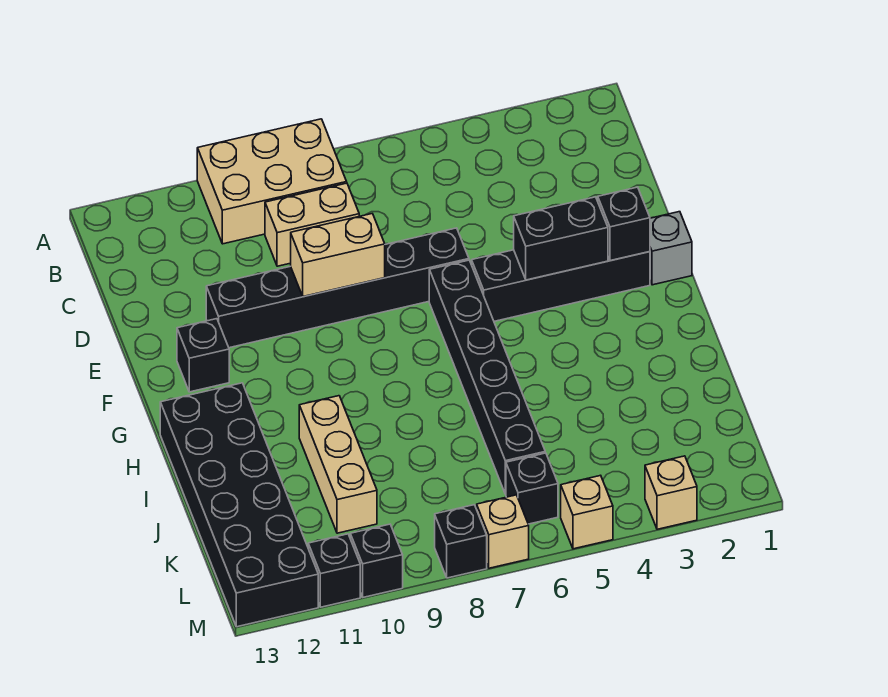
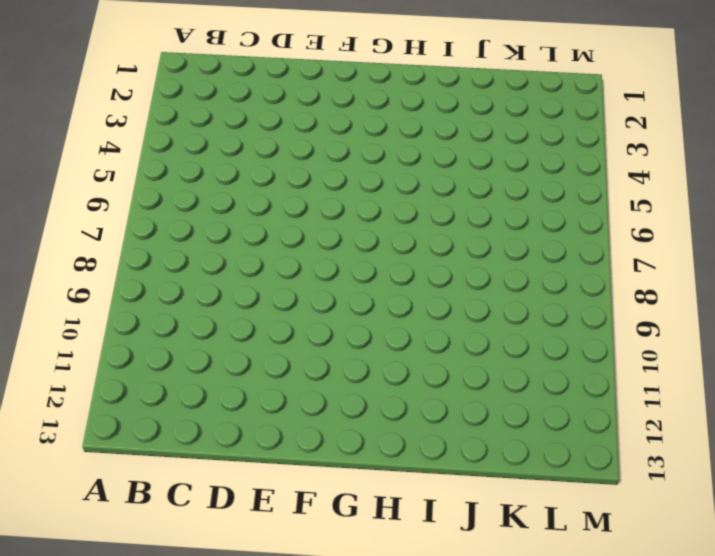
none -> tan 2x3 brick [197,119,347,244]
none -> tan 1x2 brick [265,183,359,266]
none -> black 1x6 brick [206,228,469,348]

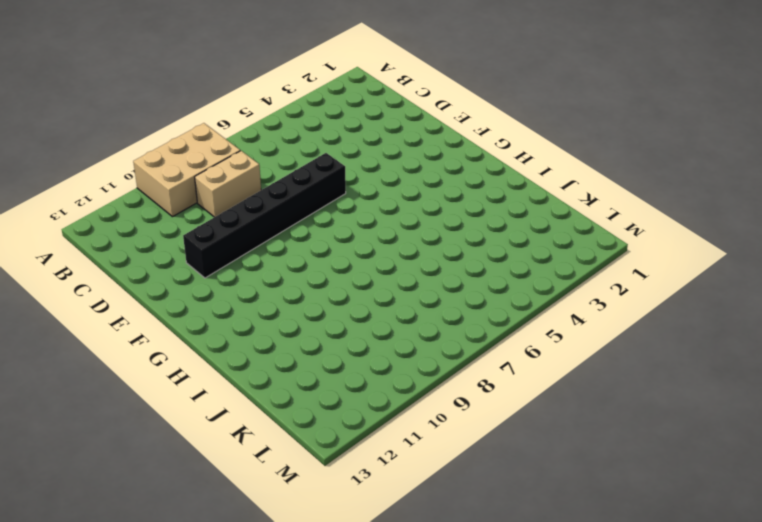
none -> grey 1x1 brick [650,212,692,285]
none -> black 1x4 brick [472,250,650,321]
none -> black 1x6 brick [429,260,545,494]

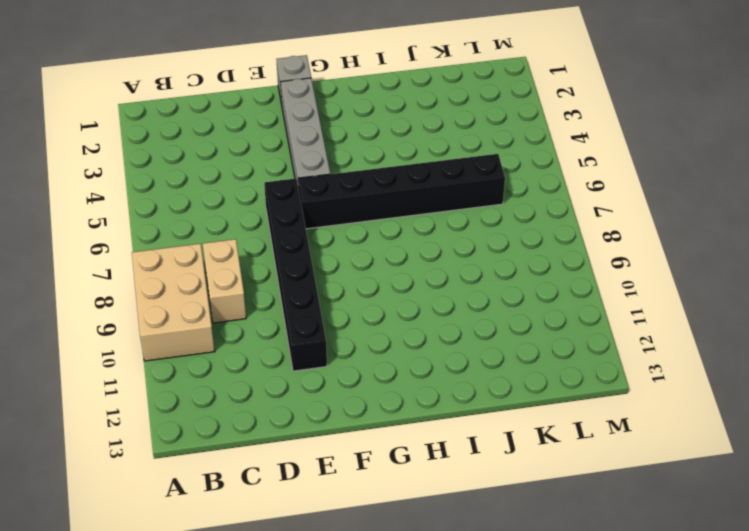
grey 1x4 brick [281,78,330,188] -> black 1x4 brick [472,250,650,321]
none -> black 1x1 brick [177,319,229,392]
none -> black 2x6 brick [160,383,318,627]
none -> tan 1x3 brick [299,396,377,533]

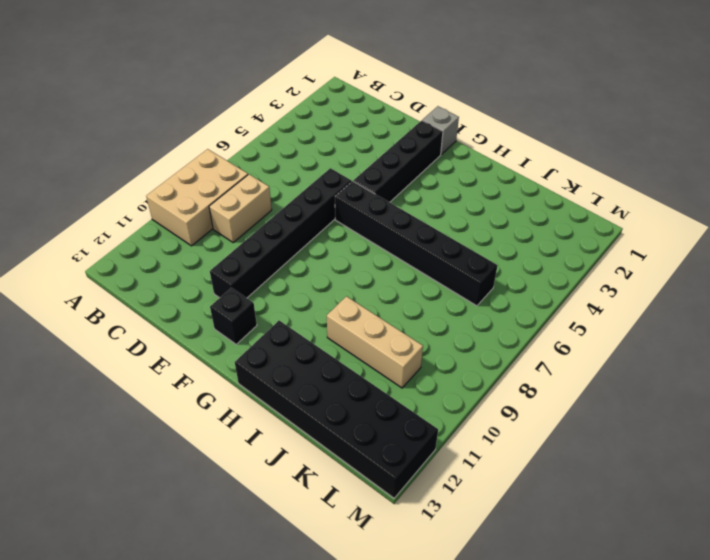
none -> black 1x1 brick [506,453,558,524]
none -> tan 1x1 brick [645,456,697,529]
none -> tan 1x1 brick [561,475,613,549]

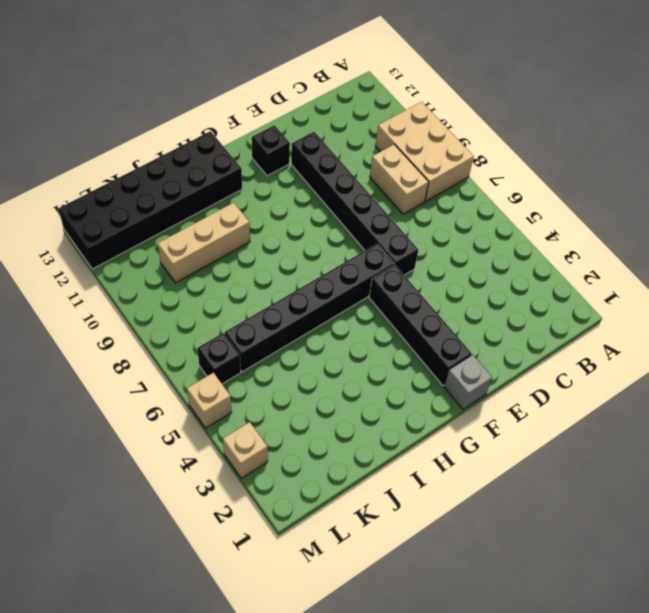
none -> tan 1x1 brick [477,495,529,568]
none -> black 1x1 brick [435,505,487,578]
none -> black 1x1 brick [350,524,403,597]

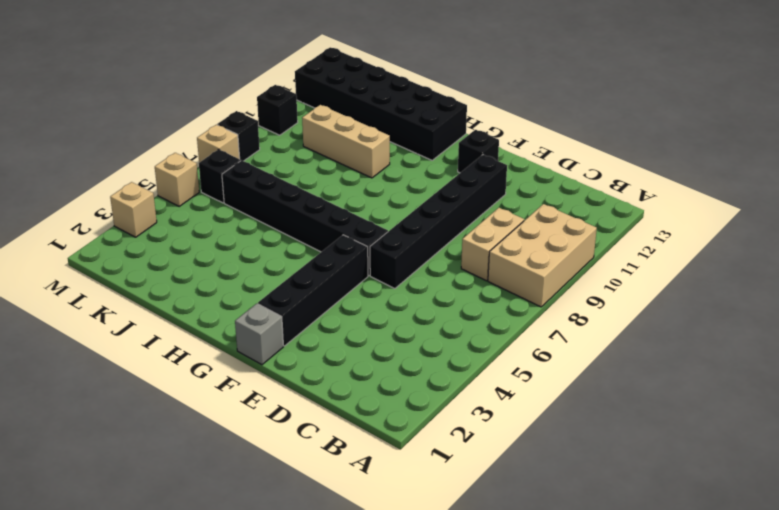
none -> black 1x1 brick [308,534,360,607]
none -> tan 1x2 brick [291,214,385,296]
none -> black 1x1 brick [598,187,650,261]

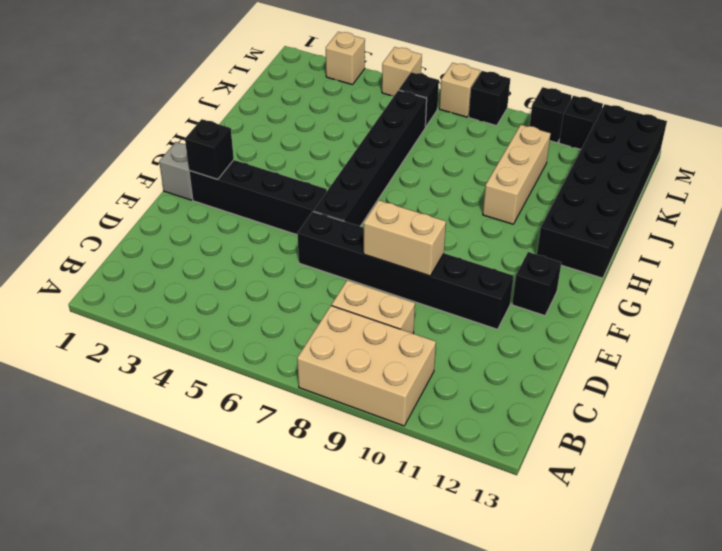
none -> black 1x2 brick [514,197,608,280]

